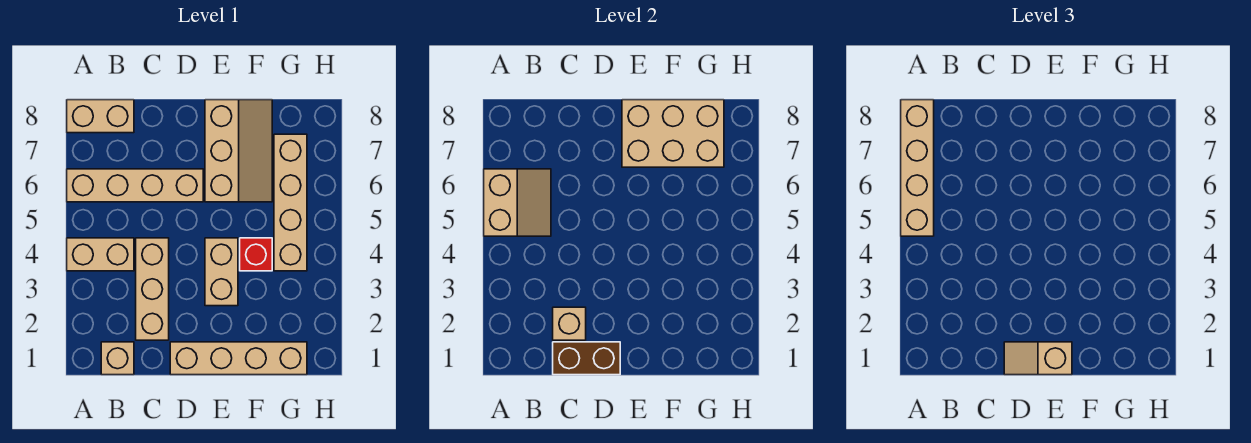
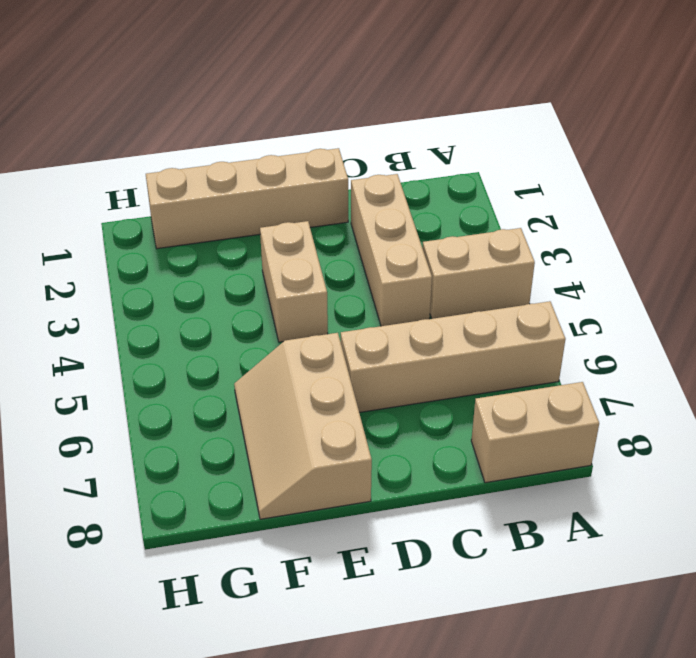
none -> tan 1x1 brick [101,342,134,375]
none -> red 1x1 brick [240,238,272,271]
none -> tan 1x4 brick [274,134,307,271]

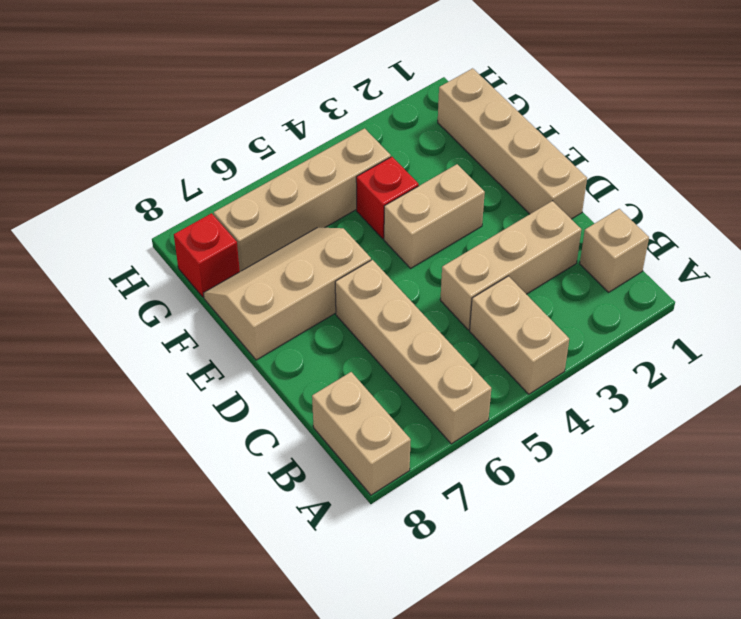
red 1x1 brick [174,213,240,297] -> none
none -> tan 2x2 slope [484,169,551,236]
none -> brown 1x2 brick [553,342,620,375]
none -> tan 1x1 brick [553,307,586,340]

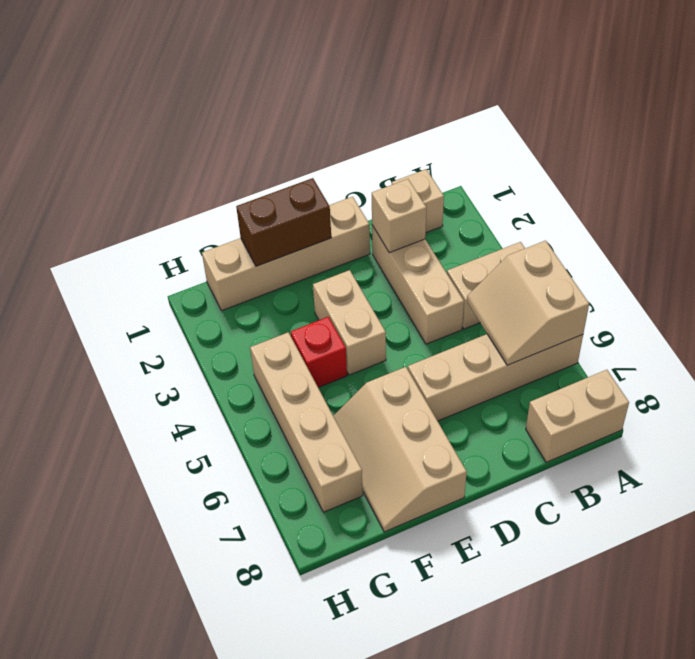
brown 1x2 brick [236,178,331,266] -> brown 1x2 brick moved to [553,342,620,375]
none -> tan 2x3 brick [622,100,724,167]
none -> tan 1x4 brick [901,100,934,236]
none -> tan 1x2 slope [1004,342,1072,375]

